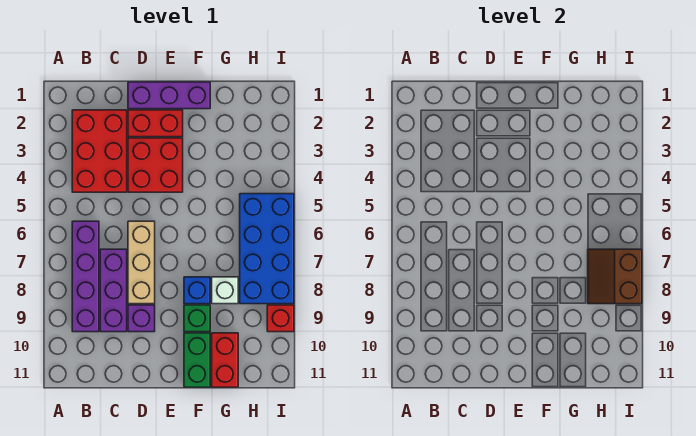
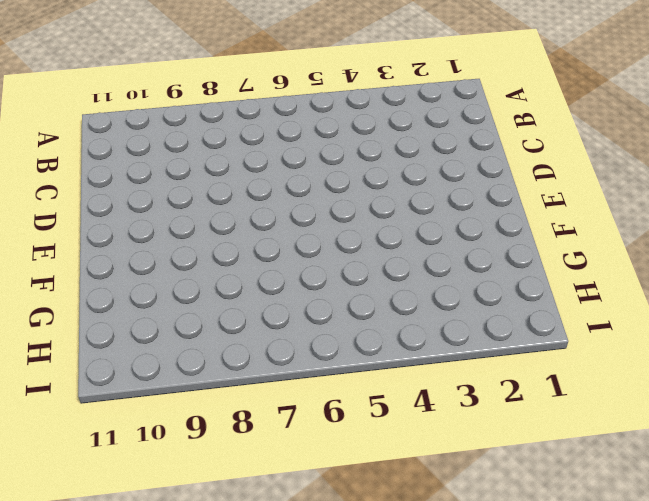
none -> red 2x3 brick [72,110,127,192]
none -> purple 1x4 brick [72,221,99,332]
none -> purple 1x3 brick [100,249,127,332]

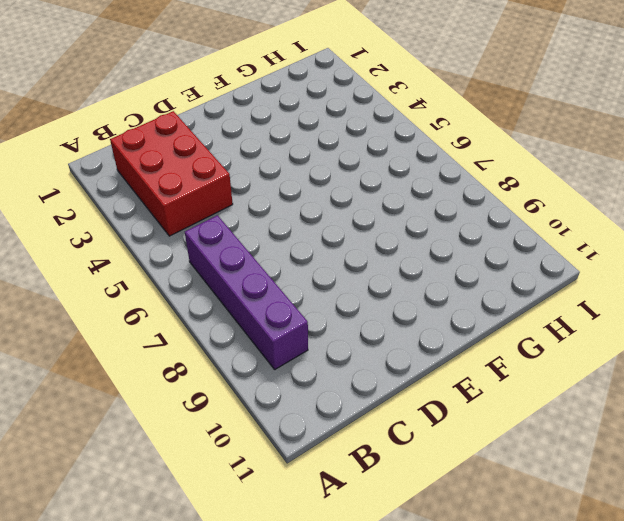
none -> purple 1x3 brick [100,249,127,332]
none -> purple 1x3 brick [128,82,210,109]
none -> red 1x2 brick [128,110,183,137]

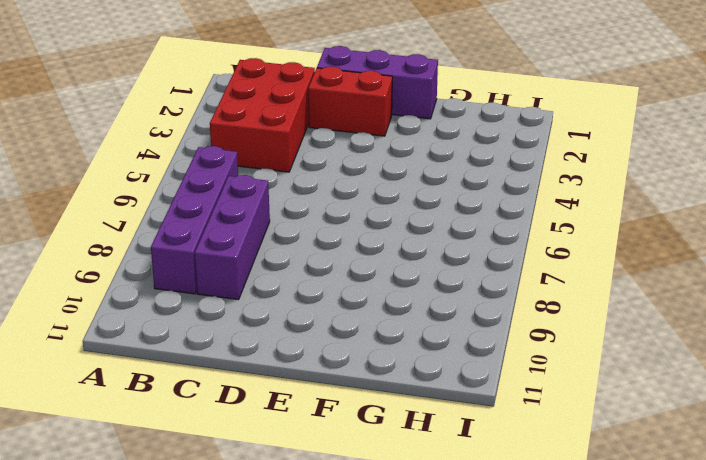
none -> red 2x2 brick [128,138,183,192]
none -> tan 1x3 brick [128,221,155,304]
none -> purple 1x1 brick [128,305,155,332]

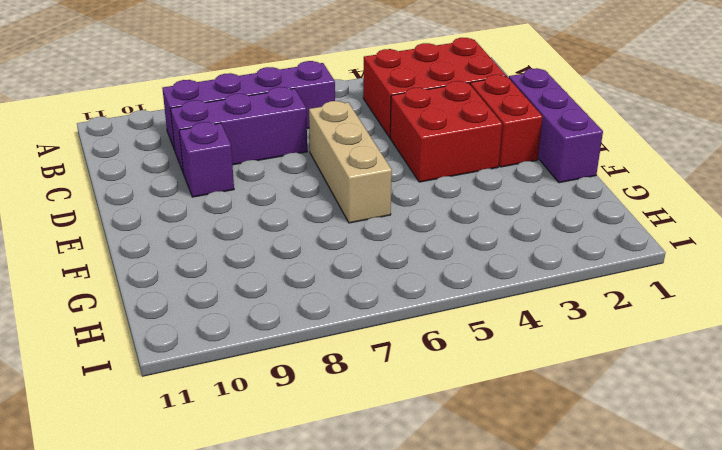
tan 1x3 brick [309,101,392,223] -> tan 1x3 brick turned to [128,221,155,304]
none -> blue 1x1 brick [184,277,210,304]
none -> green 1x1 brick [184,305,210,332]
none -> green 1x2 brick [184,333,210,387]

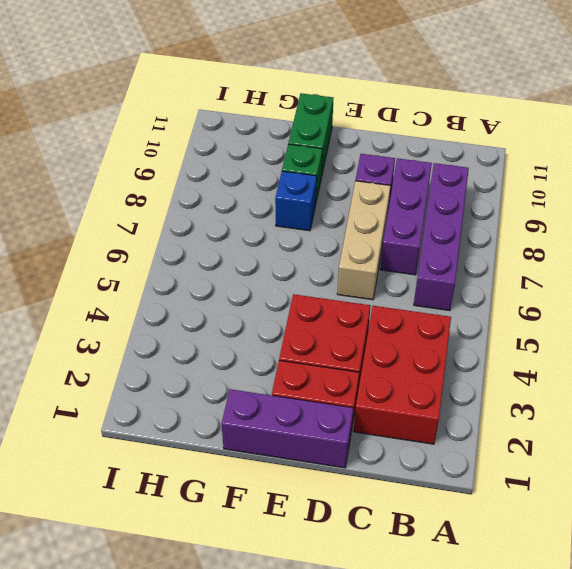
none -> white 1x1 brick [212,277,238,304]
none -> red 1x2 brick [212,333,238,387]
none -> blue 2x4 brick [240,194,294,304]

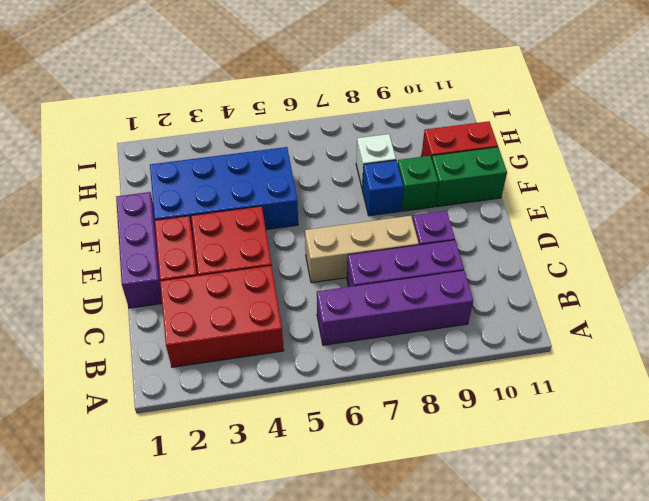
blue 2x4 brick [150,147,298,237] -> blue 2x4 brick moved to [240,194,294,304]
none -> red 1x1 brick [267,305,294,332]
none -> brown 2x2 slope [588,249,642,304]

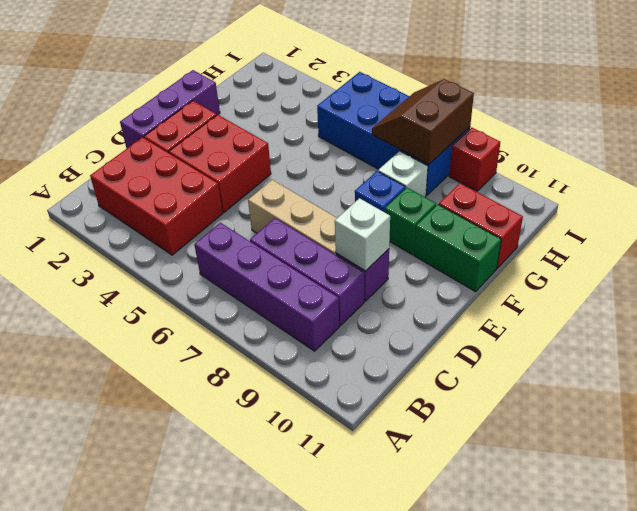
white 1x1 brick [335,198,390,271] -> none
brown 2x2 slope [372,79,474,164] -> brown 2x2 slope turned to [588,249,642,304]

